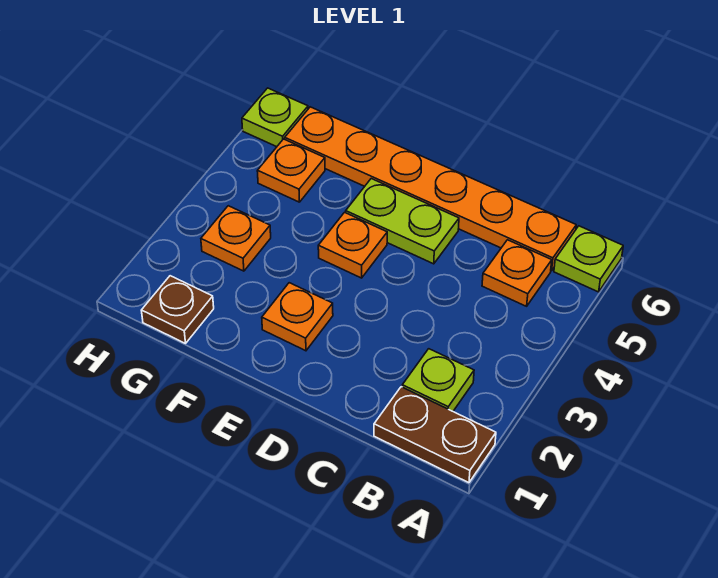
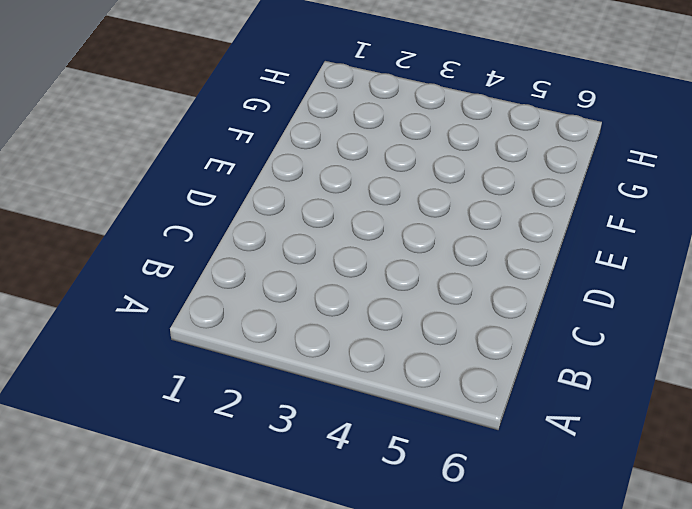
none -> brown 1x2 plate [374,387,496,483]
none -> lime 1x1 plate [554,226,623,292]
none -> lime 1x1 plate [402,349,474,411]

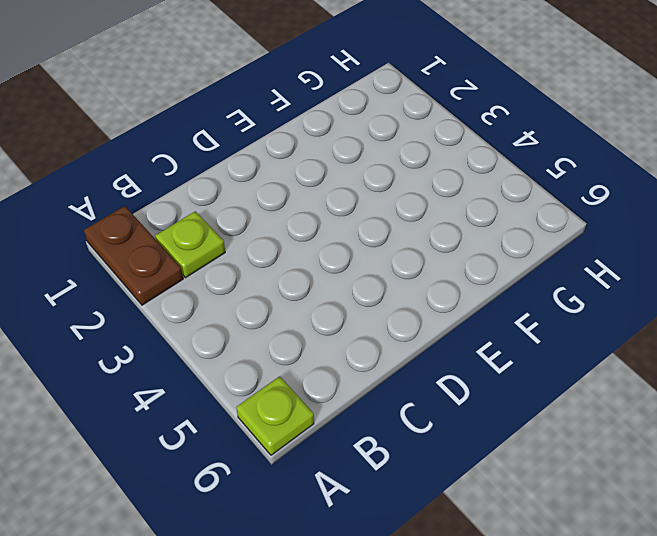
brown 1x2 plate [84,206,183,305] -> brown 1x2 plate turned to [374,387,496,483]
none -> orange 1x1 plate [482,240,552,306]
none -> orange 1x6 plate [285,107,576,271]
none -> lime 1x2 plate [346,179,459,264]

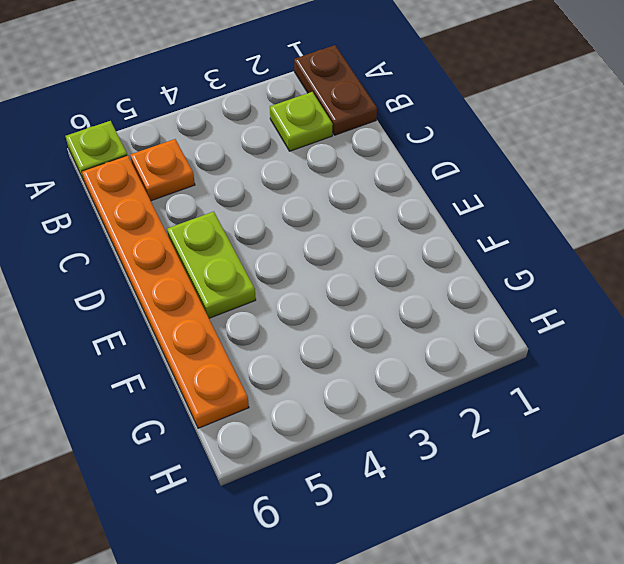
none -> orange 1x1 plate [262,283,333,351]
none -> orange 1x1 plate [318,212,387,278]
none -> brown 1x1 plate [141,276,214,343]

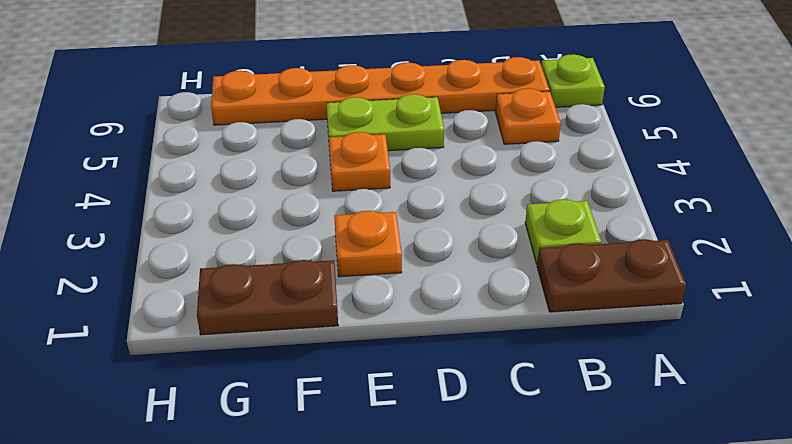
brown 1x2 plate [197,260,338,335] -> brown 1x1 plate [141,276,214,343]
none -> orange 1x1 plate [201,206,271,271]
none -> orange 1x1 plate [257,139,325,202]
none -> lime 1x1 plate [242,88,308,147]

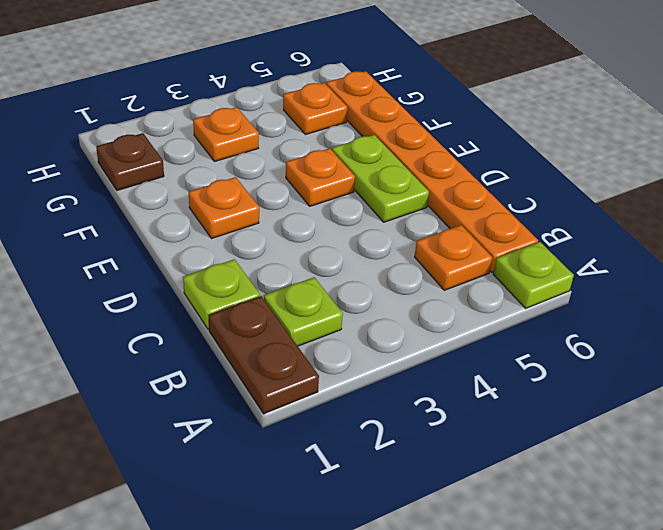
lime 1x1 plate [183,259,260,329] -> lime 1x1 plate moved to [242,88,308,147]

